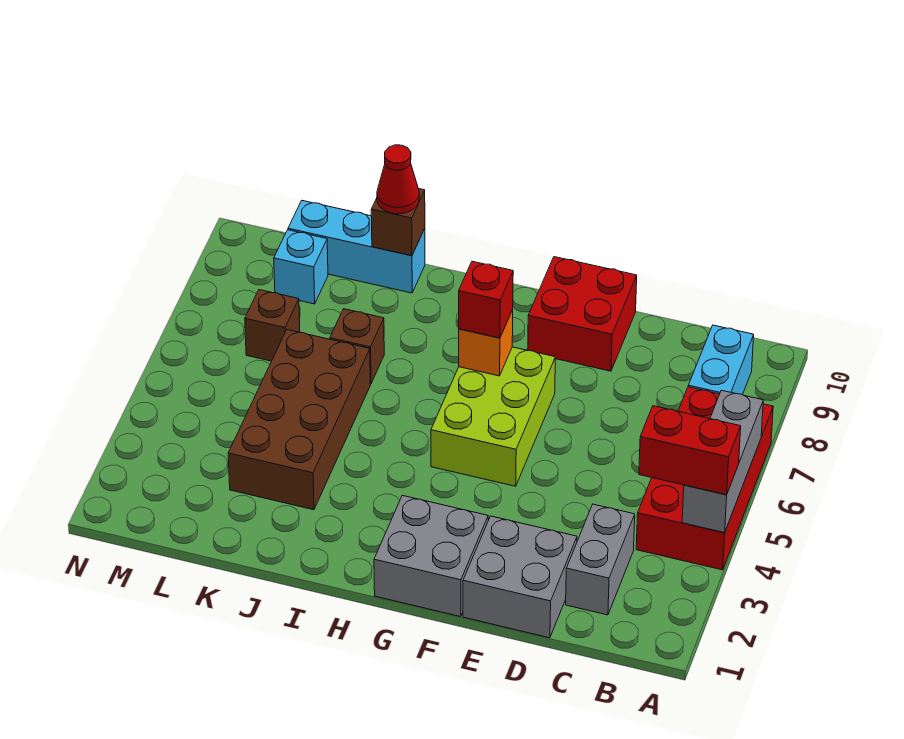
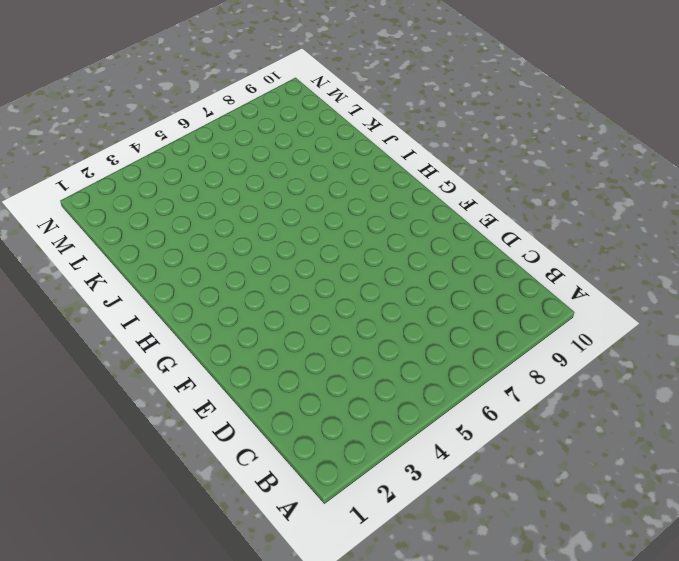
none -> red 2x4 brick [636,387,773,570]
none -> cyan 1x2 brick [688,325,754,395]
none -> grey 1x2 brick [566,504,635,615]

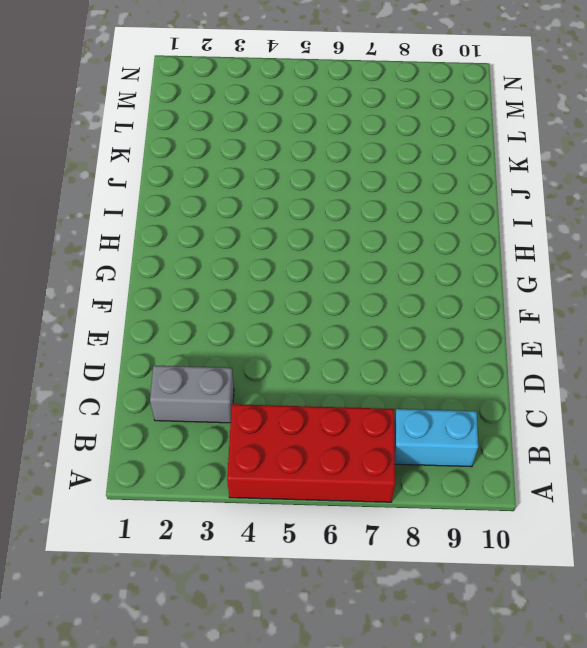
none -> grey 2x2 brick [463,516,577,638]
none -> red 2x2 brick [528,257,637,371]
none -> grey 2x2 brick [374,495,488,617]

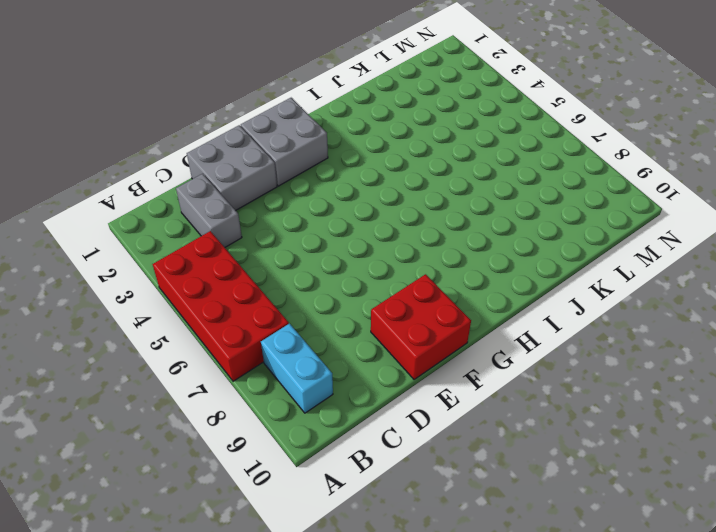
none -> lime 2x3 brick [431,347,555,486]
none -> brown 2x4 brick [228,330,370,510]
none -> brown 1x1 brick [330,309,384,384]

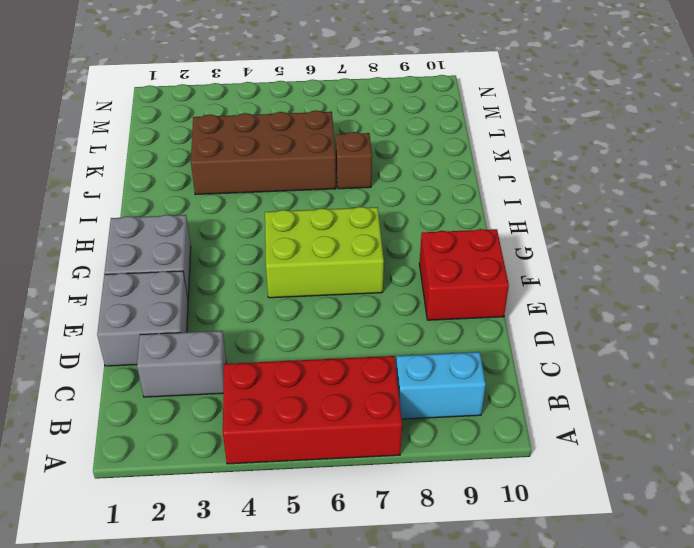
none -> cyan 1x3 brick [288,201,425,293]
none -> brown 1x1 brick [245,290,300,361]
none -> cyan 1x1 brick [274,230,328,304]

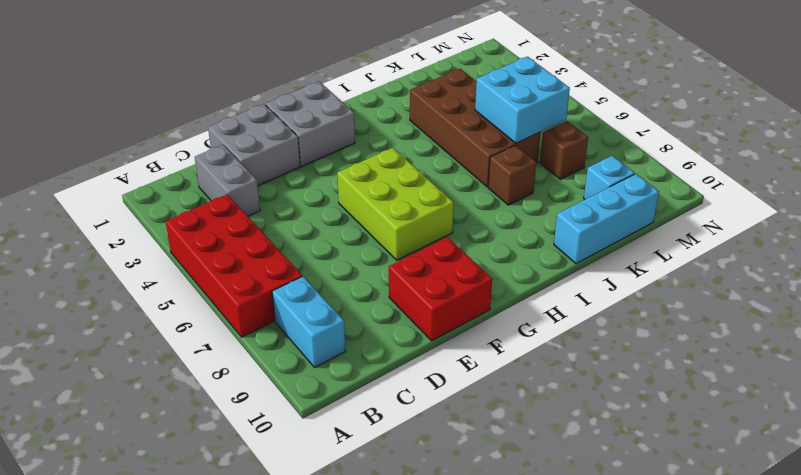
cyan 2x2 brick [475,57,570,143] -> none
none -> grey 1x3 brick [682,390,763,533]
none -> orange 1x1 brick [459,310,513,376]
none -> brown 1x1 brick [371,188,425,256]

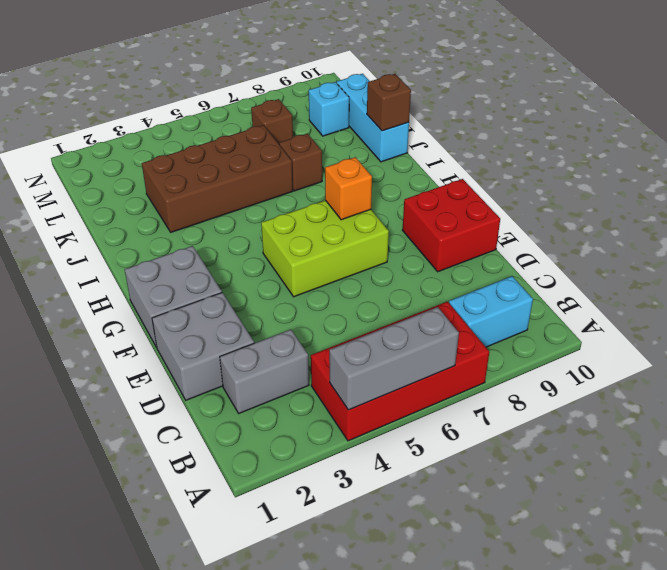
none -> red 1x2 brick [639,406,741,495]
none -> red 1x1 brick [459,261,513,338]
none -> red 1x1 cone [377,145,419,214]

